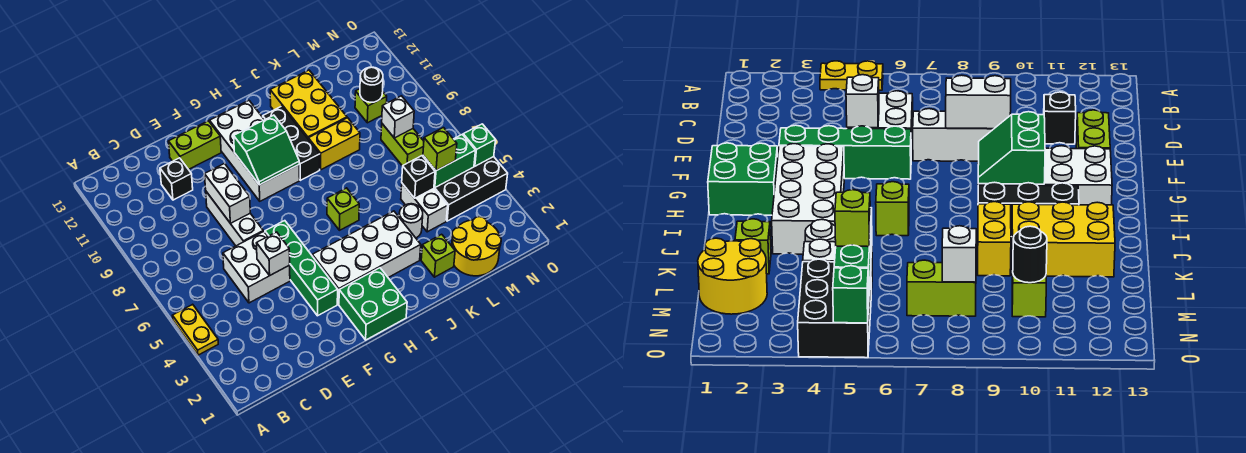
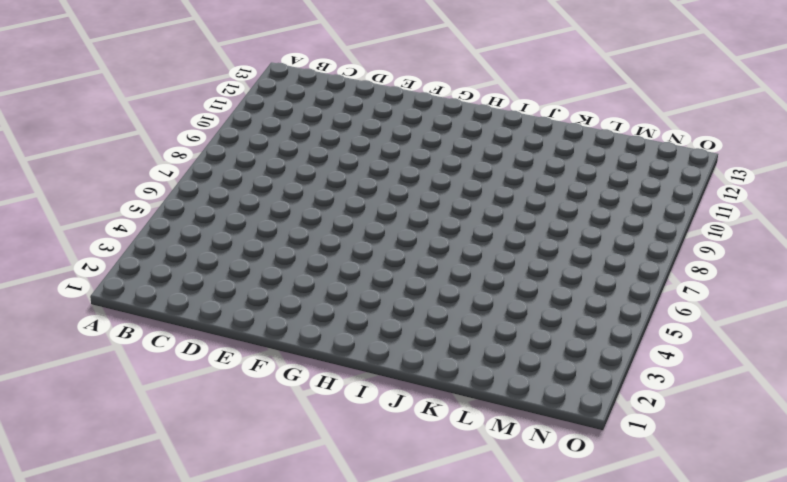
none -> yellow 1x2 plate [172,304,218,355]
none -> white 2x2 brick [223,231,290,303]
none -> black 1x1 brick [160,158,193,200]

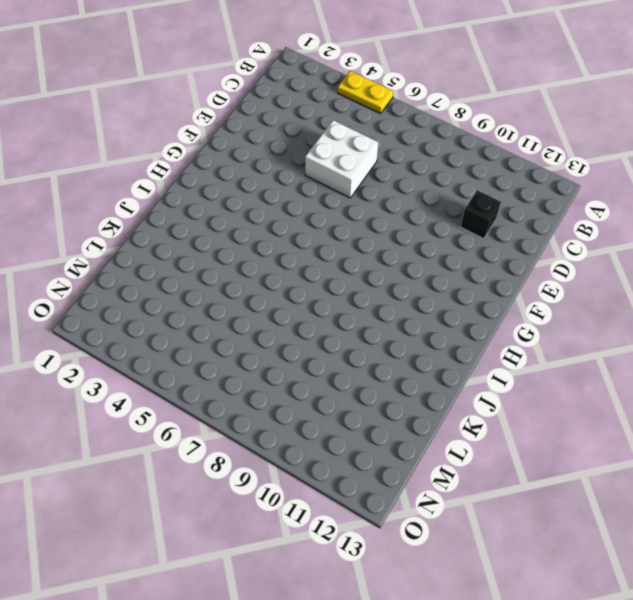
none -> white 1x3 brick [206,192,263,246]
none -> lime 1x2 brick [168,121,221,169]
none -> green 1x4 brick [265,221,338,316]

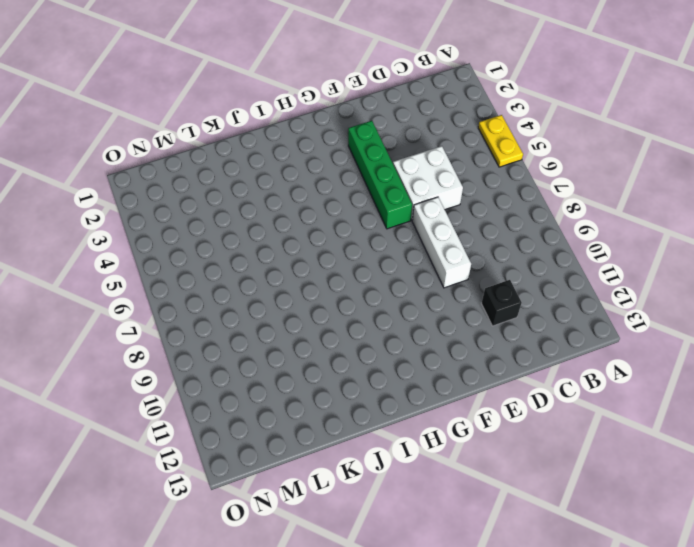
none -> lime 1x2 brick [168,121,221,169]
none -> green 2x2 brick [339,268,407,340]
none -> white 2x4 brick [312,211,421,304]

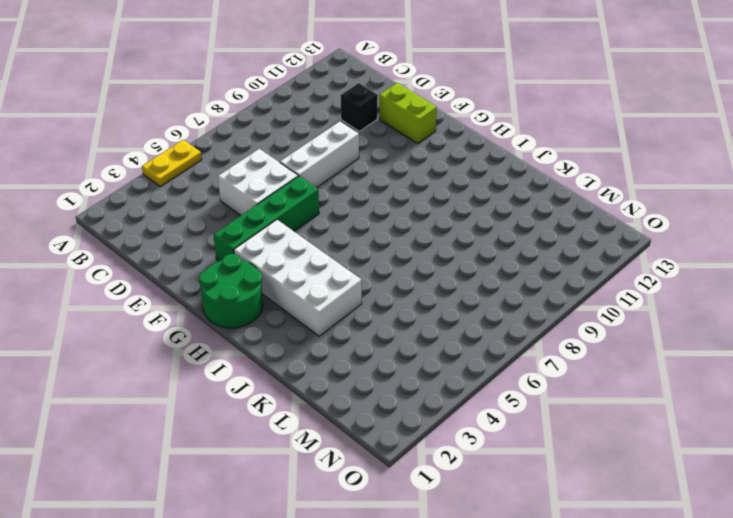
green 2x2 round brick [199,254,263,328] -> green 2x2 brick [339,268,407,340]
none -> white 2x4 brick [210,101,300,201]
none -> lime 1x1 brick [327,188,359,230]
none -> black 1x3 brick [263,106,320,180]

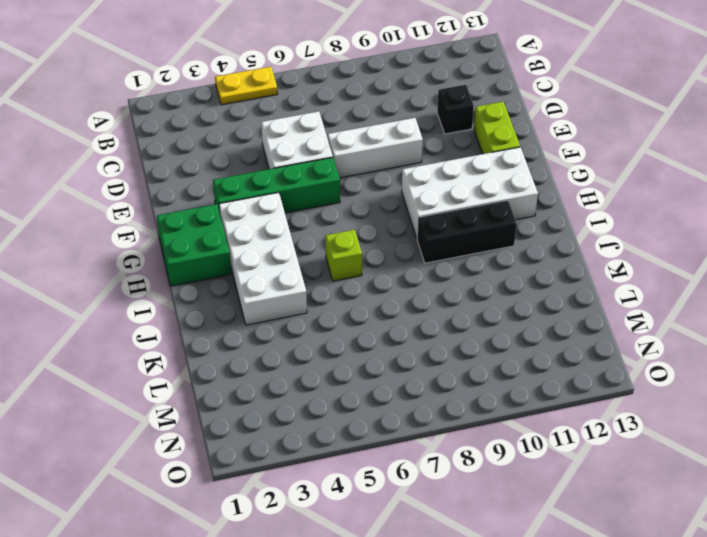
none -> yellow 1x2 brick [308,118,360,170]
none -> yellow 2x3 brick [270,70,347,138]
none -> lime 1x1 brick [421,234,455,277]

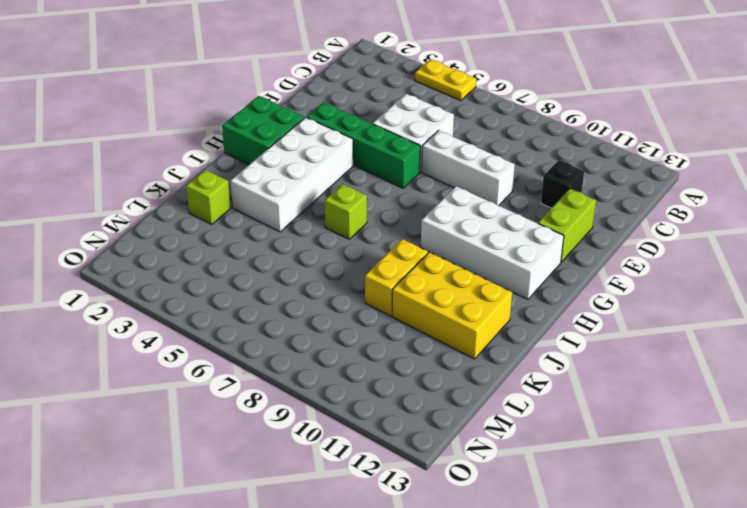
none -> black 1x3 brick [263,106,320,180]
none -> white 1x1 round brick [399,204,423,238]
none -> yellow 2x2 round brick [452,217,501,276]

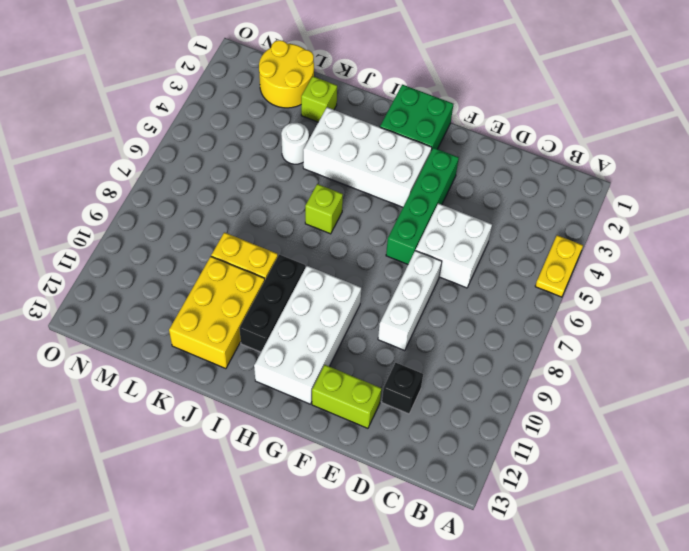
none -> white 1x2 brick [401,184,448,232]
none -> black 2x3 brick [434,157,508,221]
none -> lime 1x2 brick [381,124,424,166]

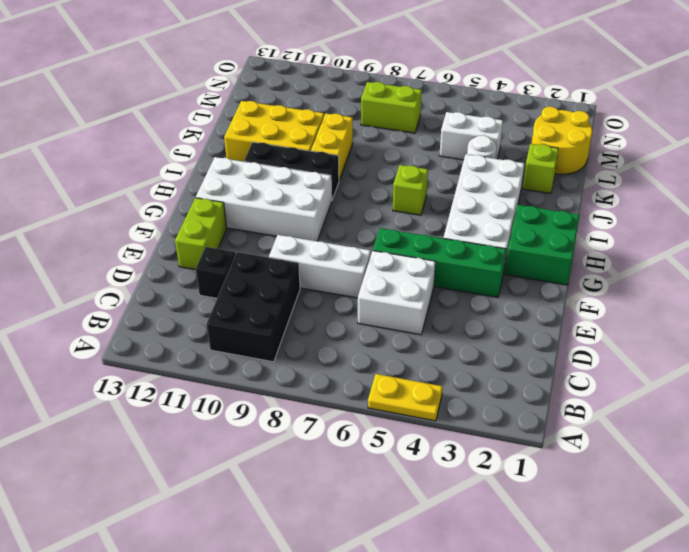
black 2x3 brick [207,252,300,362] -> black 2x3 brick moved to [434,157,508,221]
none -> lime 1x1 brick [355,89,387,123]
none -> white 1x1 brick [257,232,290,276]
none -> white 1x2 brick [205,164,250,224]

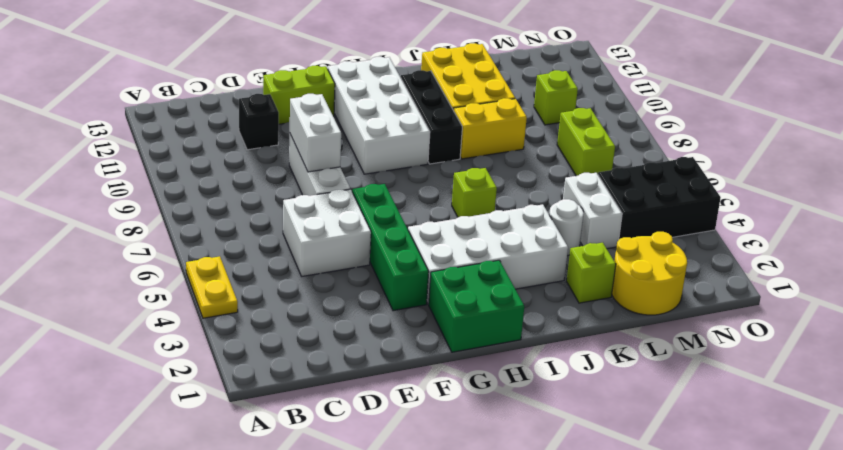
none -> white 1x1 brick [257,232,290,276]
none -> green 2x2 slope [234,115,299,185]
none -> black 1x1 brick [402,156,435,198]

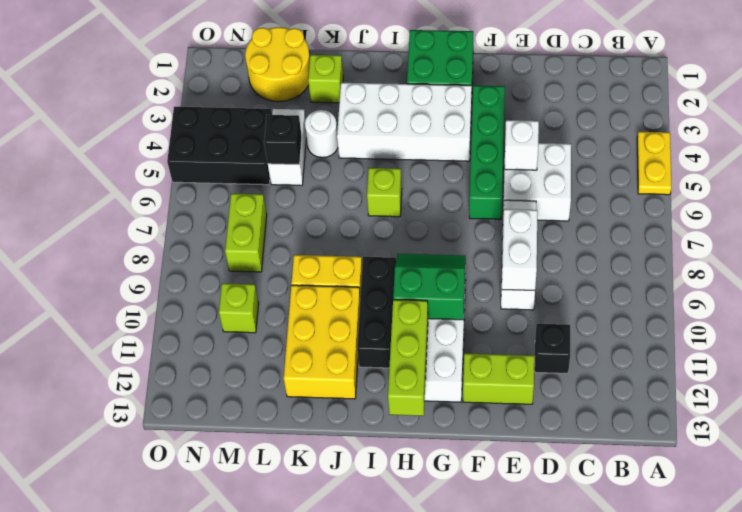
lime 1x3 brick [388,300,428,416] -> none
none -> green 1x2 brick [423,135,476,187]
none -> white 1x1 brick [382,96,414,138]
none -> black 1x1 round brick [360,67,383,102]

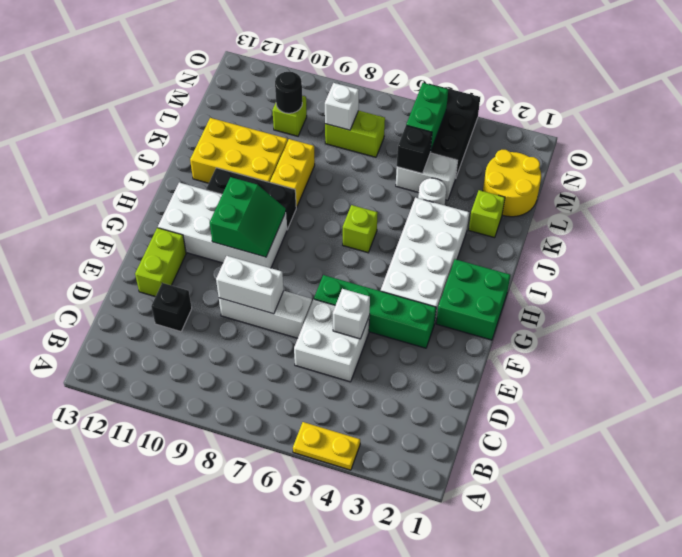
none -> green 1x1 brick [463,124,496,166]
none -> lime 1x1 brick [423,128,457,171]

